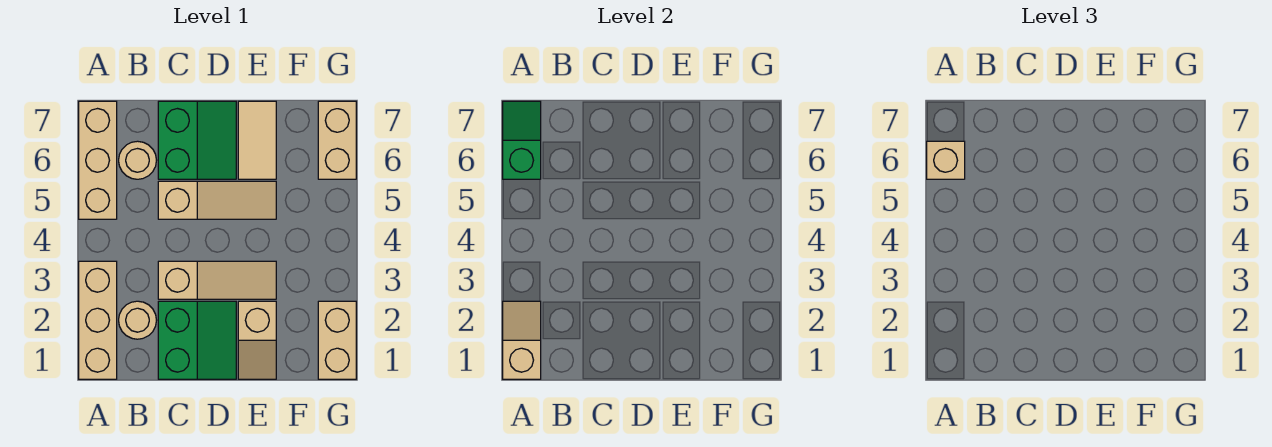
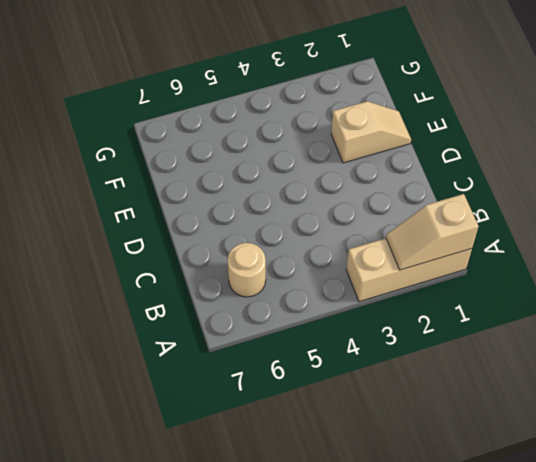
none -> tan 1x3 brick [79,101,117,219]
none -> tan 1x1 round brick [119,301,157,339]
none -> green 2x2 slope [158,301,236,379]

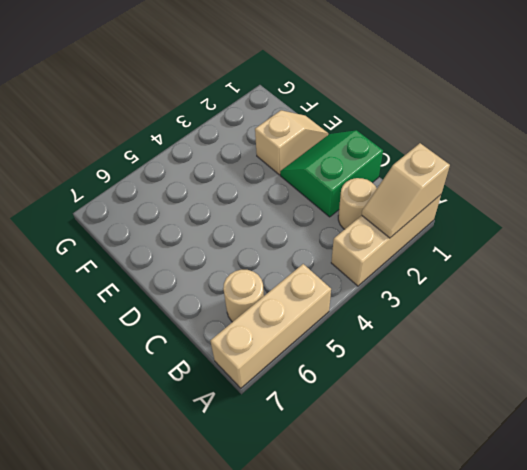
none -> tan 1x3 slope [158,261,276,299]
none -> tan 1x3 slope [158,181,276,219]
none -> green 2x2 slope [158,101,236,179]

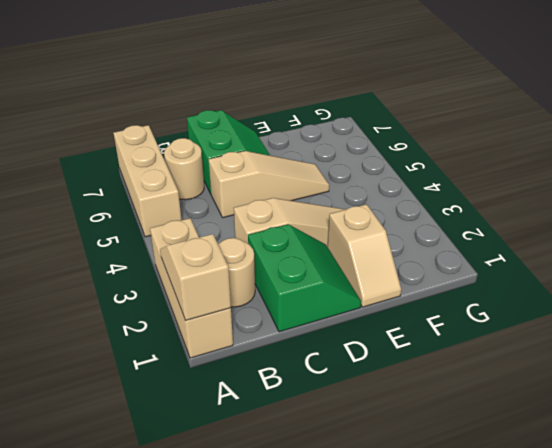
none -> tan 1x2 tile [238,101,276,179]
none -> tan 1x2 brick [318,301,356,379]
none -> tan 1x2 brick [318,101,356,179]

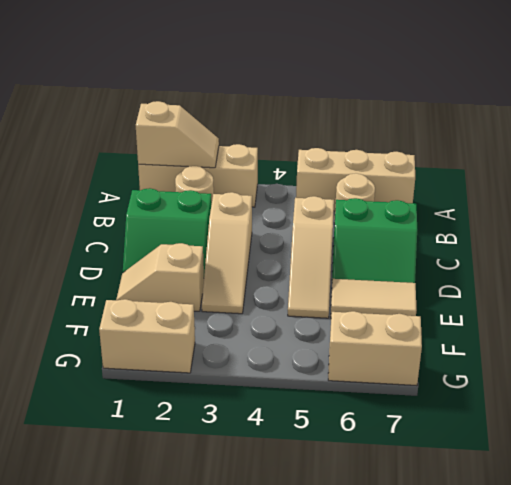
none -> green 1x2 slope [503,101,541,179]
none -> tan 1x1 brick [927,141,965,179]

